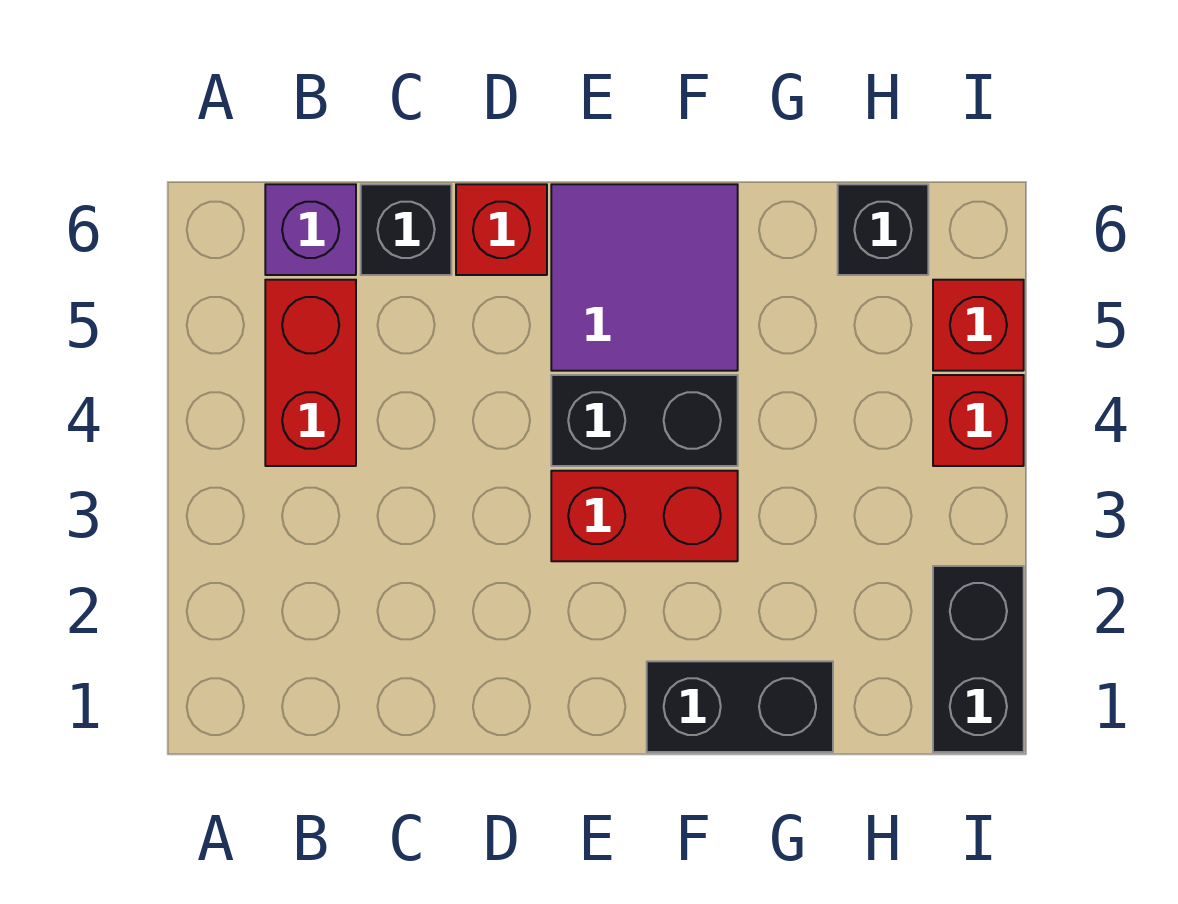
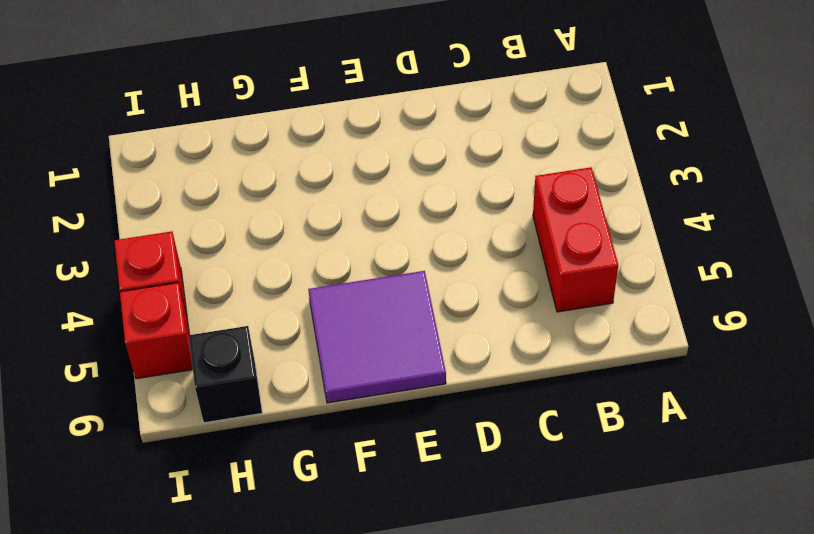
none -> purple 1x1 brick [265,184,356,275]
none -> black 1x1 brick [361,184,451,275]
none -> red 1x1 brick [456,184,547,275]

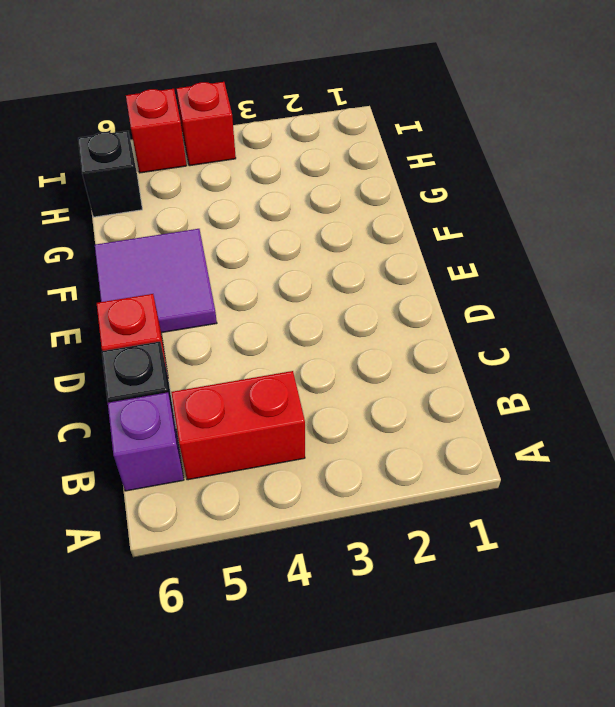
none -> red 1x2 brick [551,471,738,561]
none -> black 1x2 brick [551,375,738,466]
none -> black 1x2 brick [647,661,833,752]

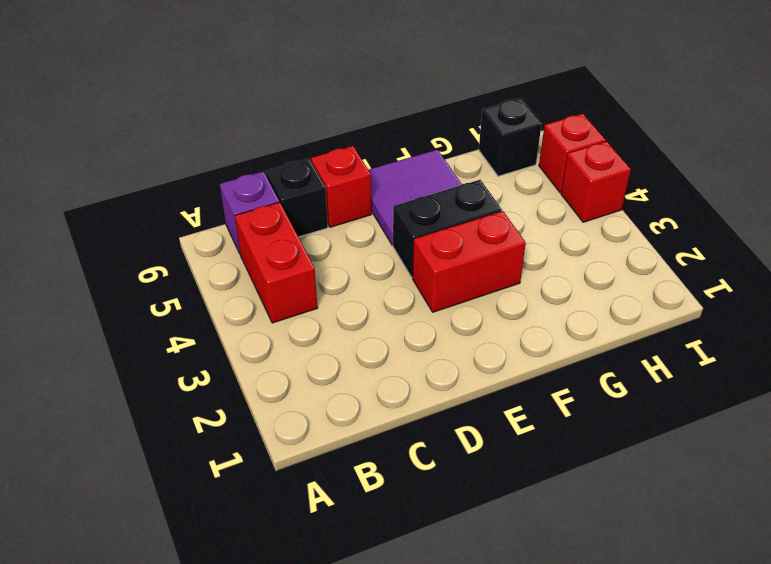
none -> black 1x2 brick [647,661,833,752]
none -> black 1x2 brick [933,566,1024,752]

